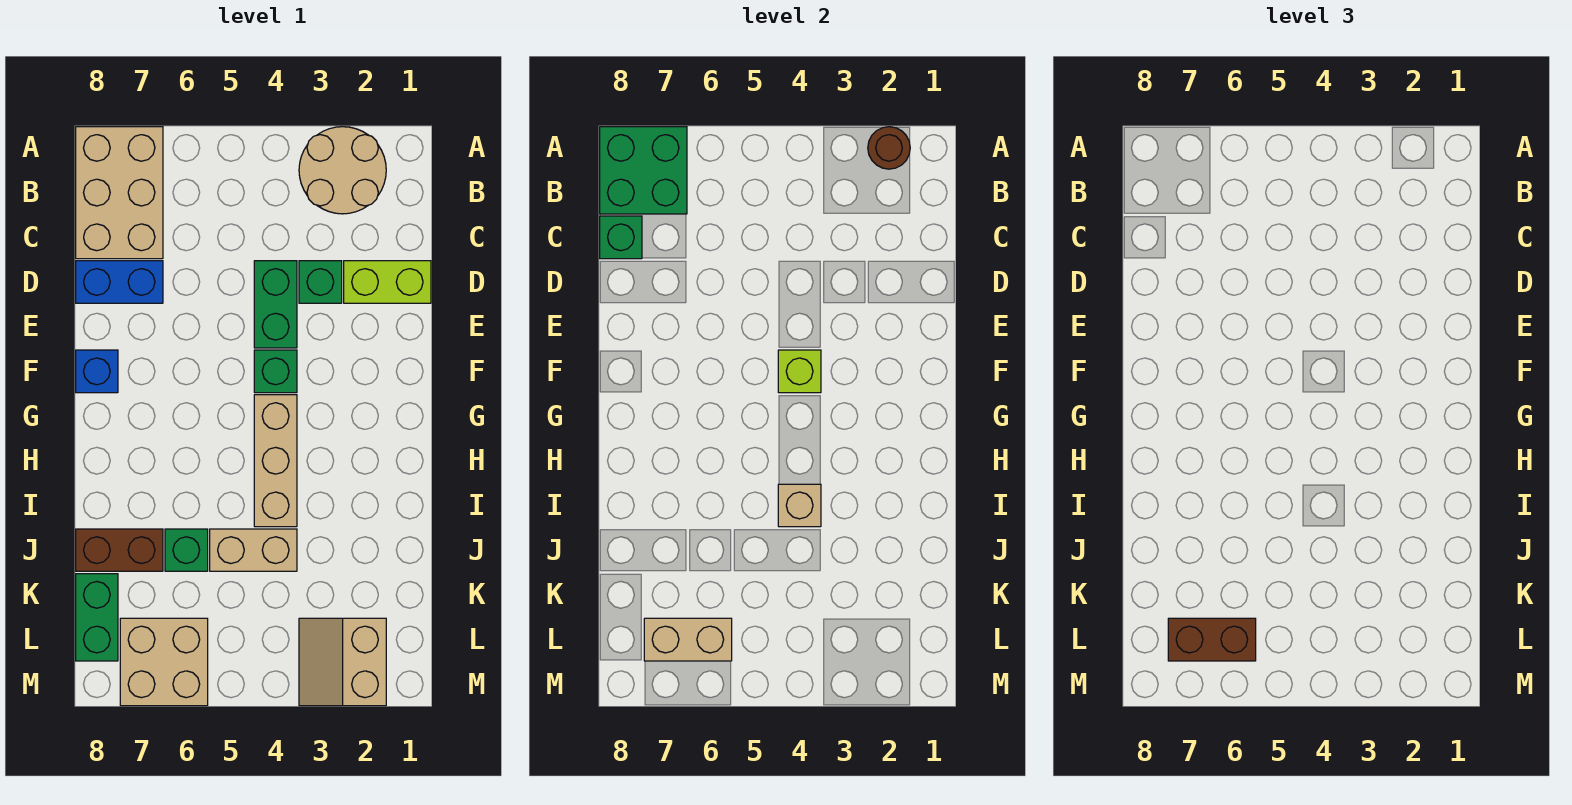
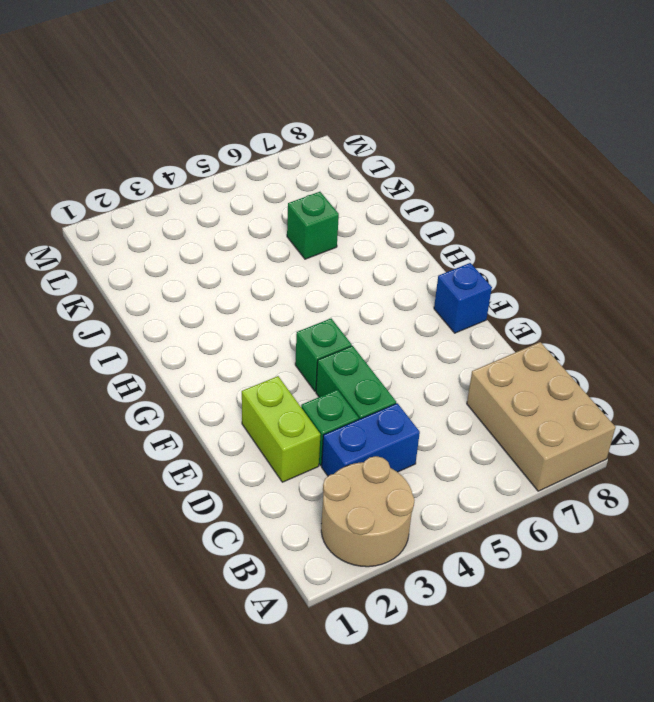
blue 1x2 brick [322,403,420,476] -> blue 1x2 brick moved to [76,261,163,303]
lime 1x2 brick [242,376,321,482] -> lime 1x2 brick turned to [344,261,431,303]
none -> tan 1x3 brick [254,395,297,527]
none -> tan 1x2 brick [210,529,297,571]
none -> brown 1x2 brick [76,529,163,571]

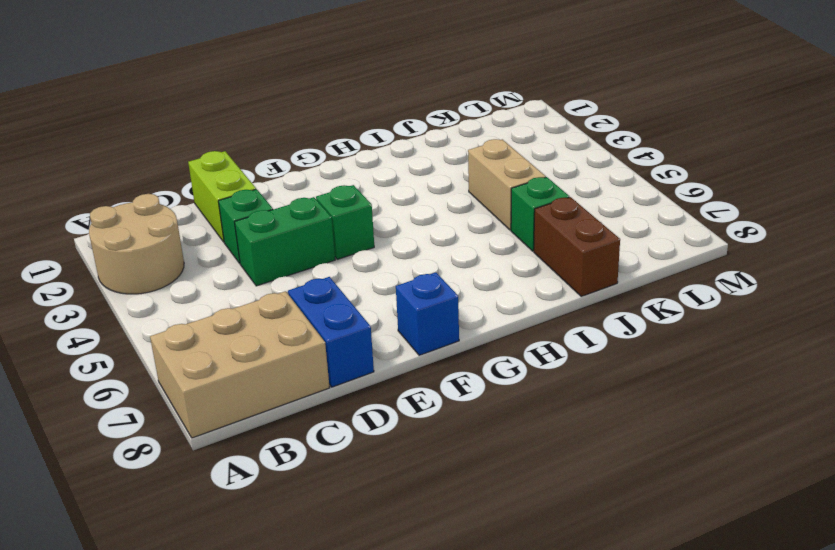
none -> tan 1x3 brick [254,395,297,527]
none -> green 1x2 brick [76,574,118,661]
none -> tan 2x2 slope [299,618,386,706]

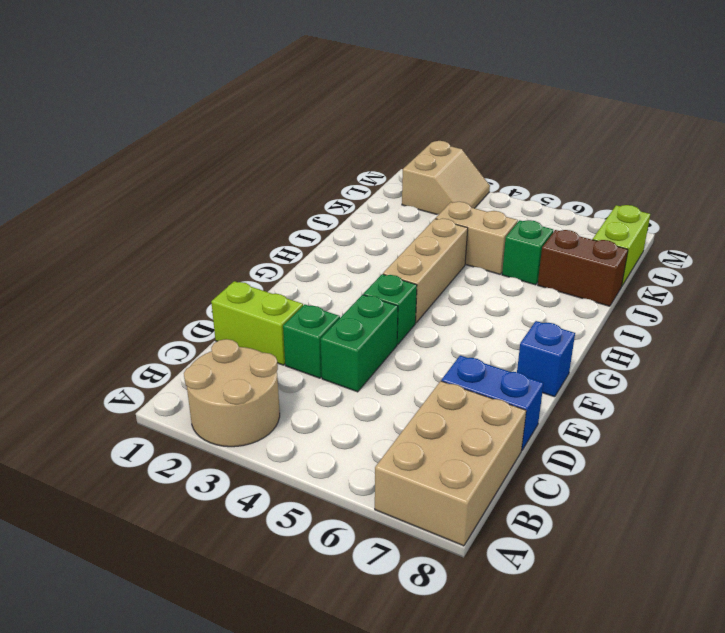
lime 1x2 brick [593,205,650,286] -> green 1x2 brick [76,574,118,661]
none -> tan 2x2 brick [120,618,208,706]
none -> brown 1x1 round brick [868,127,910,169]
none -> green 2x2 brick [600,127,687,214]

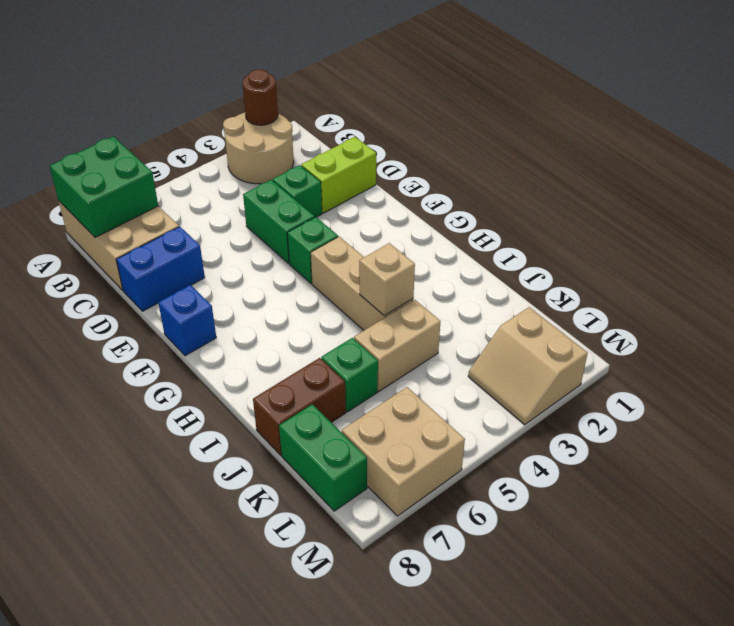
none -> green 1x1 brick [600,216,642,259]
none -> lime 1x1 brick [778,350,821,393]
none -> tan 1x2 brick [644,618,732,661]

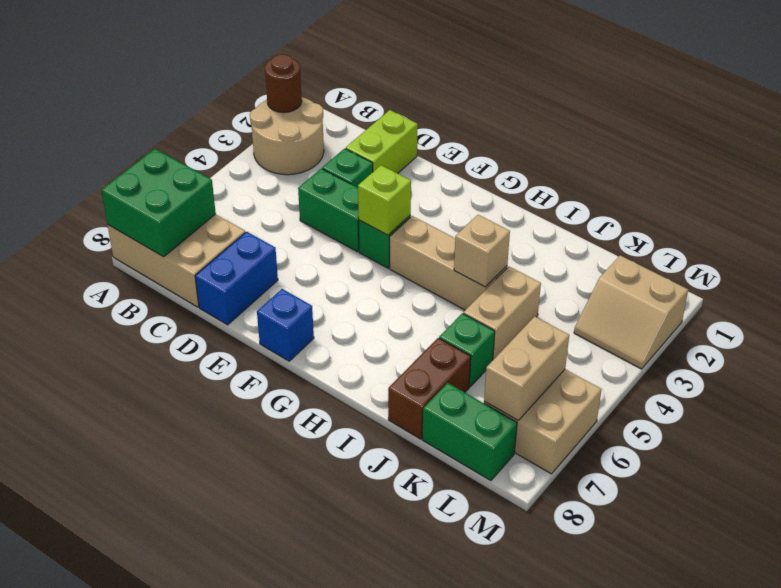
none -> green 1x1 brick [600,216,642,259]
none -> brown 1x2 brick [1168,618,1256,661]

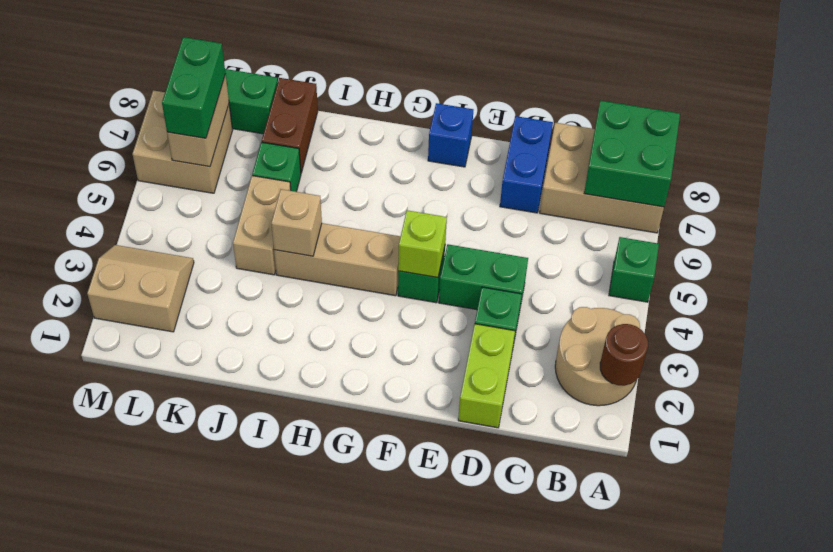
green 1x1 brick [609,237,659,302] -> green 1x1 brick moved to [600,216,642,259]
green 1x2 brick [162,37,226,138] -> brown 1x2 brick [1168,618,1256,661]

